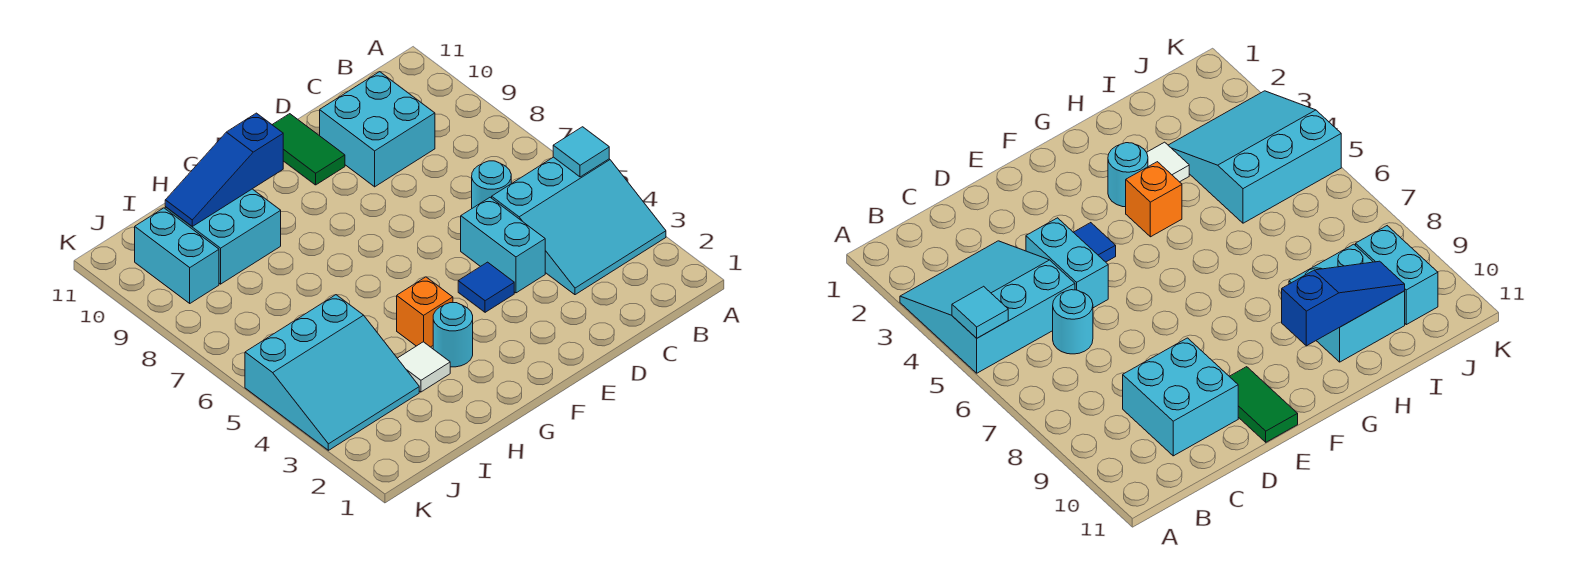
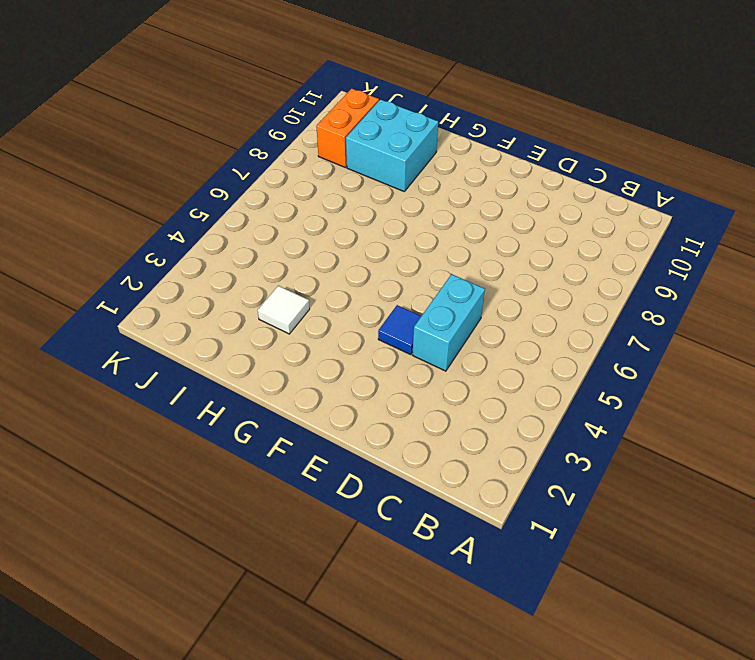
orange 1x2 brick [316,89,379,168] -> cyan 1x2 brick [135,208,219,303]
none -> cyan 3x3 slope [492,157,666,295]
none -> cyan 1x1 round brick [472,161,511,208]
none -> cyan 2x2 brick [320,72,435,187]

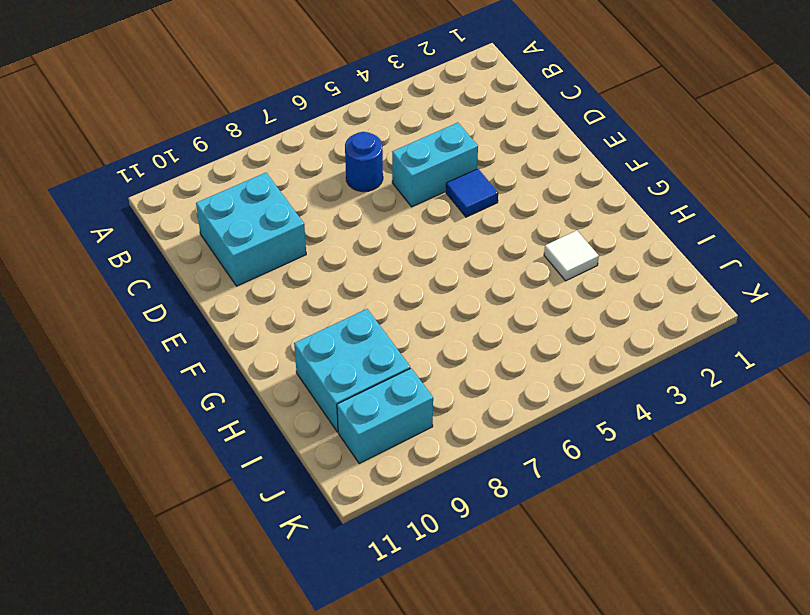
blue 1x1 round brick [345,132,383,192] -> cyan 1x1 round brick [472,161,511,208]
none -> cyan 3x3 slope [492,157,666,295]
none -> green 1x2 tile [272,114,345,185]
none -> cyan 1x1 round brick [433,303,473,367]

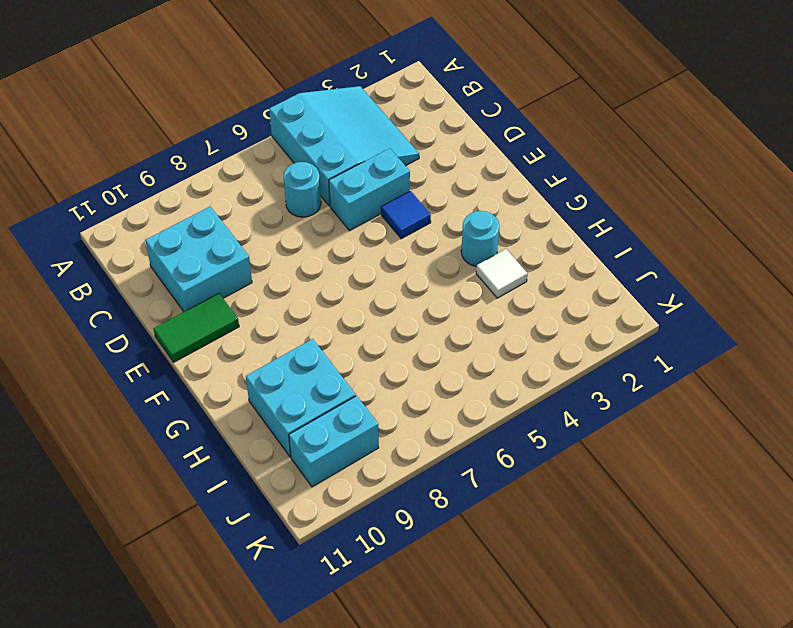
none -> orange 1x1 brick [397,277,453,347]
none -> cyan 3x3 slope [245,295,419,450]
none -> cyan 1x1 tile [553,127,609,177]

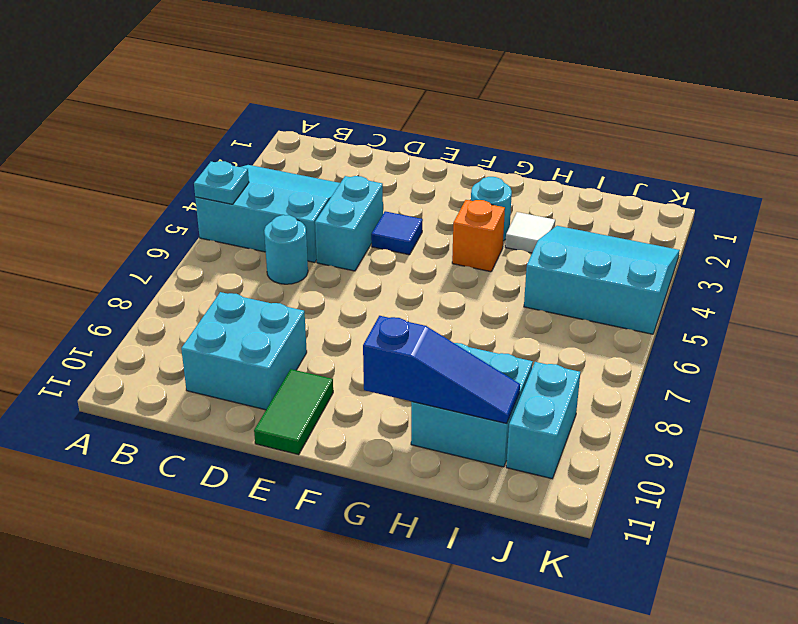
cyan 1x1 plate [194,161,249,204] -> cyan 1x1 tile [553,127,609,177]

